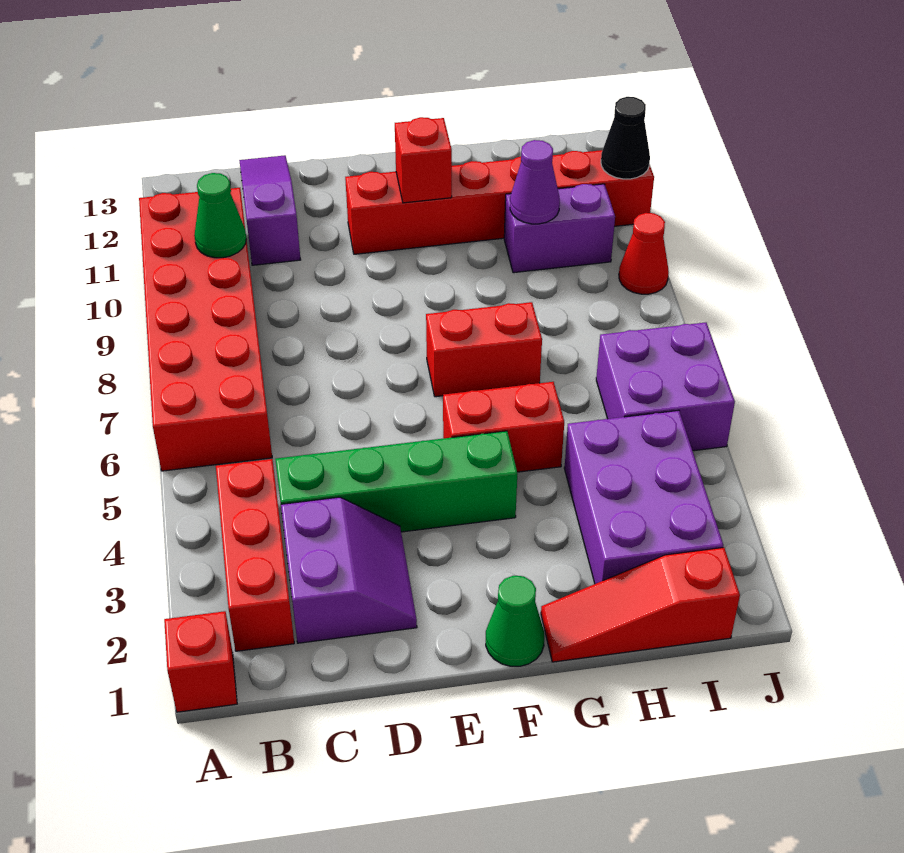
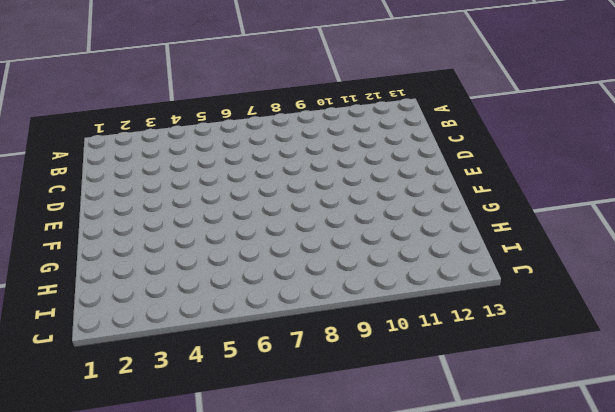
none -> red 1x1 brick [164,611,237,712]
none -> red 2x6 brick [139,188,272,471]
none -> red 1x3 brick [216,459,294,651]

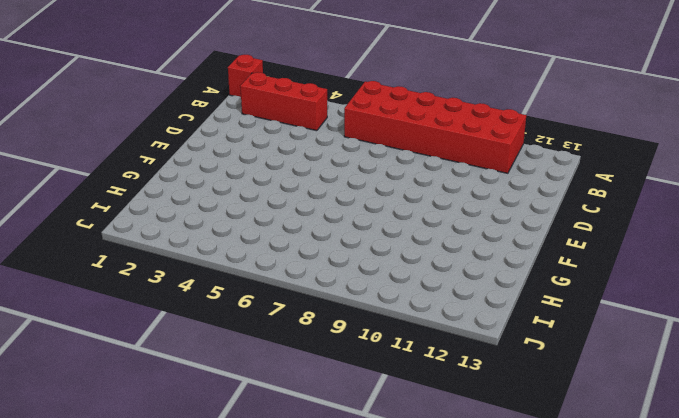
none -> purple 2x2 slope [281,497,417,643]
none -> green 1x4 brick [275,431,517,532]
none -> purple 1x3 slope [239,155,301,265]

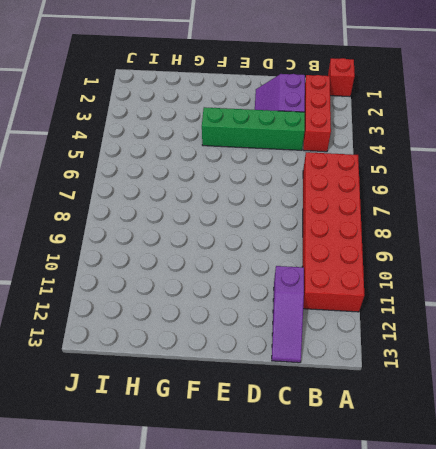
none -> red 1x6 brick [345,150,654,254]
none -> green 1x1 cone [486,576,544,666]
none -> red 1x2 brick [443,382,564,472]

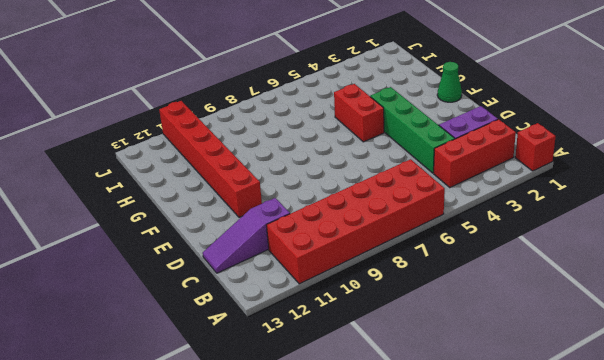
none -> red 1x2 brick [426,302,542,397]
none -> red 1x3 slope [541,548,740,662]
none -> purple 2x3 brick [564,410,723,584]

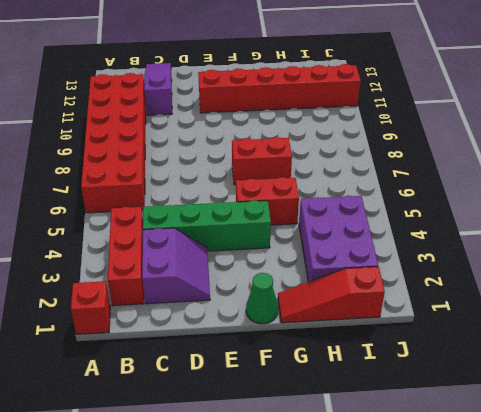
none -> purple 1x2 brick [504,184,615,273]
none -> purple 2x2 brick [596,322,735,451]
none -> red 1x1 cone [619,213,669,294]

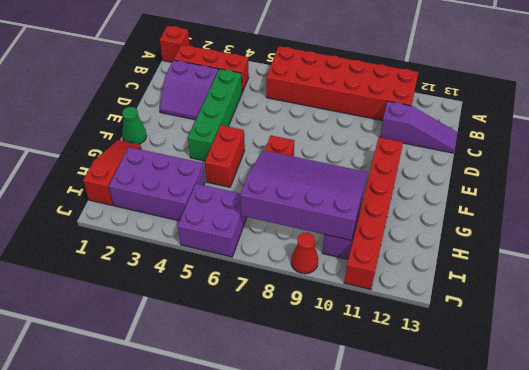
purple 3x4 slope [240,150,368,240] -> purple 1x1 cone [510,140,560,224]
none -> green 1x1 cone [194,173,246,258]
none -> red 1x1 brick [395,117,452,203]
none -> black 1x1 cone [601,97,650,179]

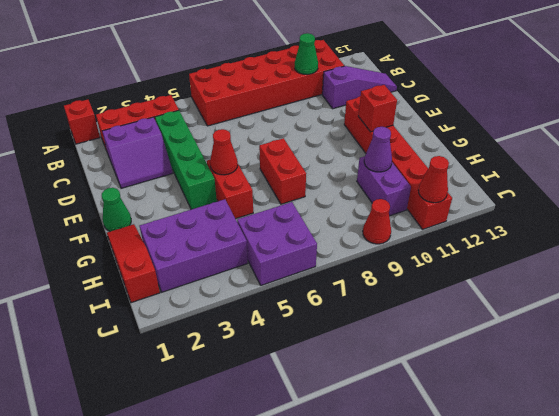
red 1x1 cone [210,129,238,175] -> none
red 1x1 cone [418,156,449,203] -> black 1x1 cone [601,97,650,179]

